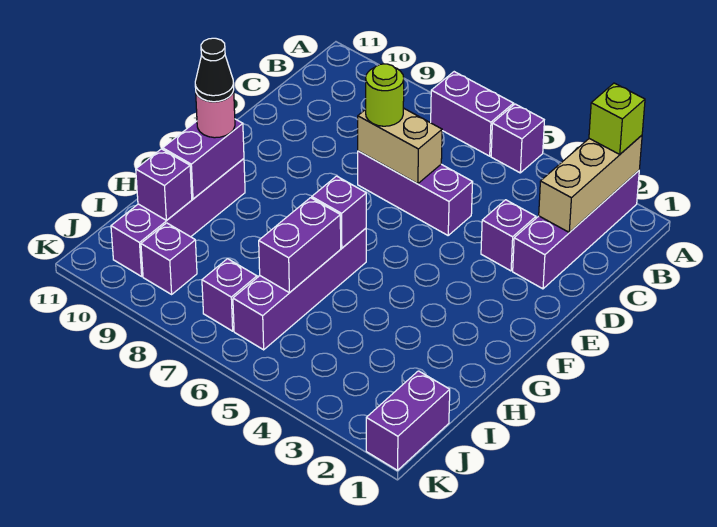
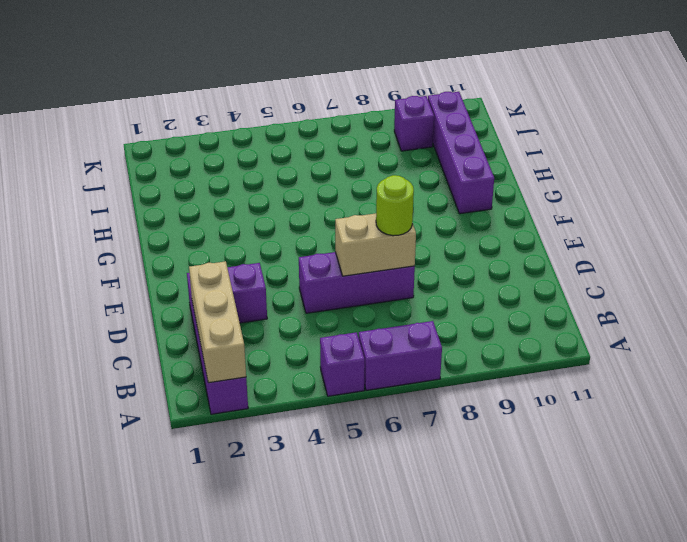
none -> purple 1x4 brick [233,228,366,350]
none -> purple 1x2 brick [366,371,450,470]
none -> purple 1x1 brick [202,259,257,331]

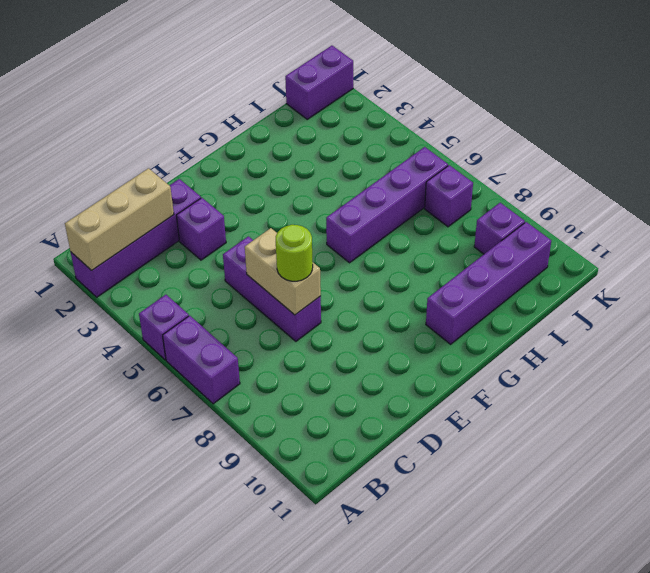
none -> purple 1x1 brick [312,176,366,248]
none -> purple 1x2 brick [163,119,244,199]
none -> purple 1x2 brick [259,198,341,292]

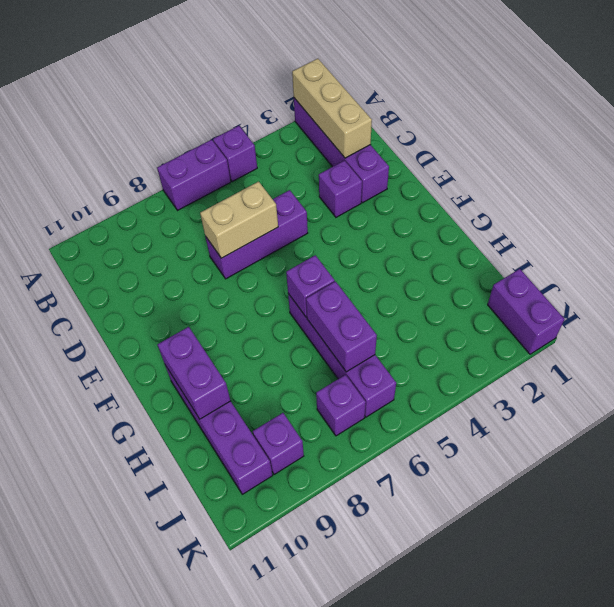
none -> purple 1x1 brick [136,149,192,220]
none -> lime 1x1 brick [589,83,645,154]
none -> lime 1x1 round brick [366,64,404,126]

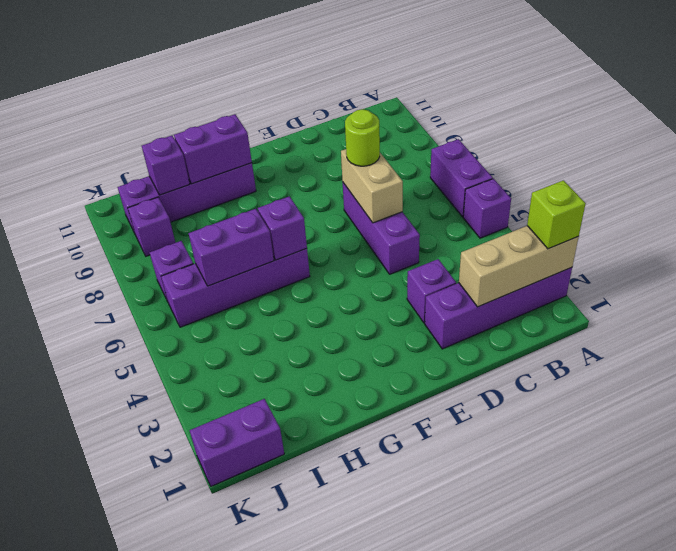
none -> pink 1x1 round brick [196,91,235,138]
none -> black 1x1 cone [195,38,234,102]

